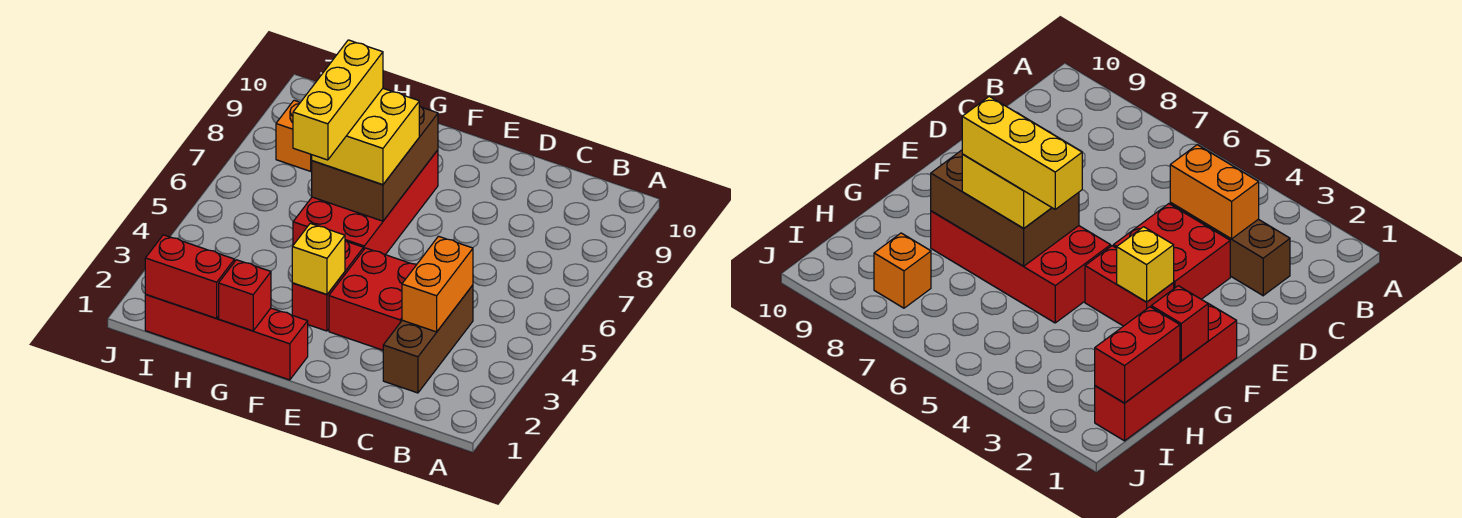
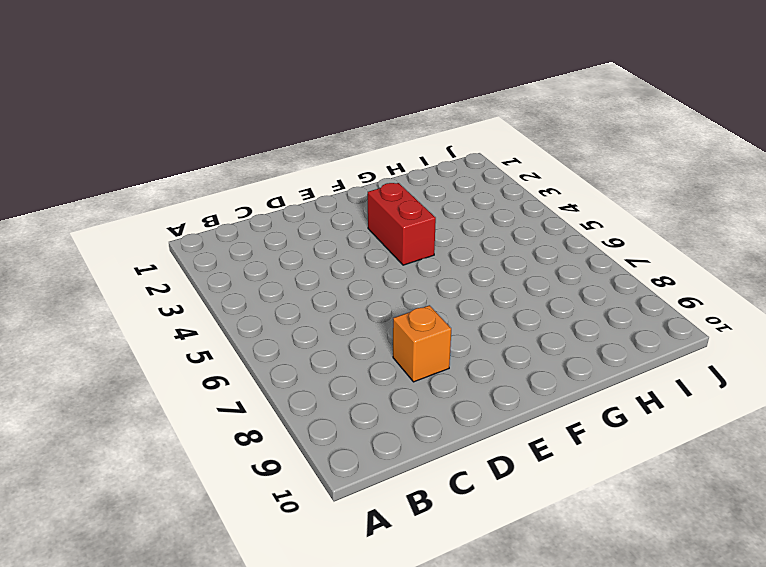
orange 1x1 brick [393,305,451,382] -> orange 1x1 brick moved to [276,100,312,171]
none -> brown 1x3 brick [383,285,473,393]
none -> red 2x2 brick [329,248,416,350]
none -> red 1x4 brick [145,295,308,380]

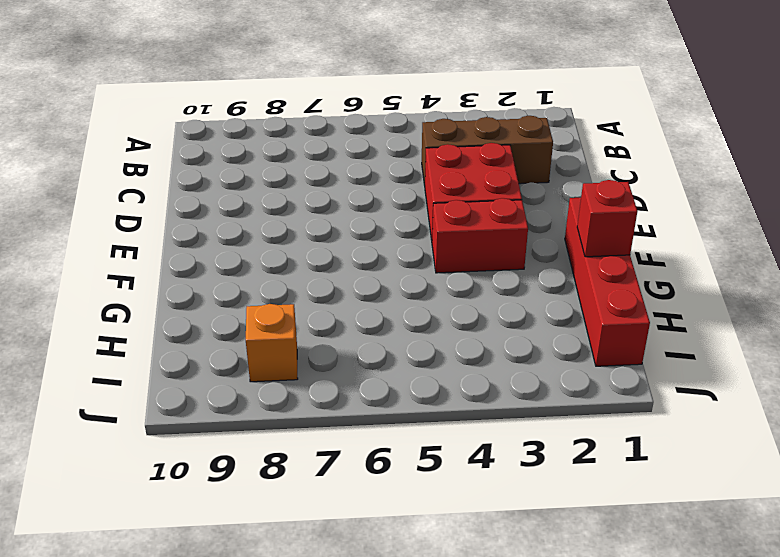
none -> red 2x4 brick [293,150,438,255]
none -> orange 1x2 brick [402,236,473,332]
none -> yellow 1x1 brick [292,223,345,295]

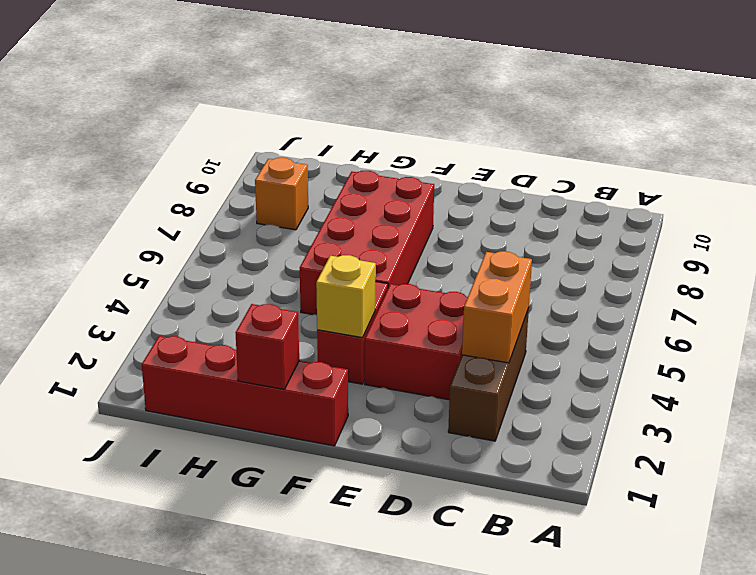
none -> brown 2x3 brick [312,106,438,221]
none -> red 1x2 brick [145,235,235,318]
none -> yellow 2x2 brick [312,89,419,185]

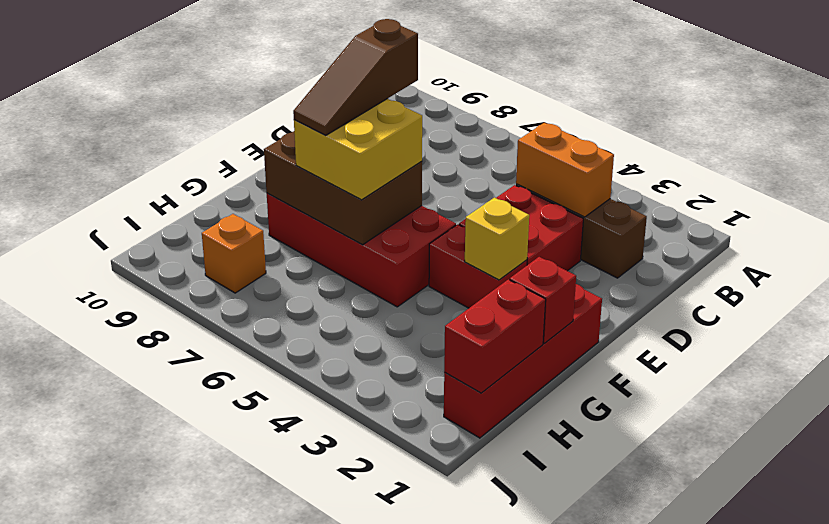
brown 1x3 slope [293,19,418,135] -> yellow 1x3 brick [293,40,383,160]

